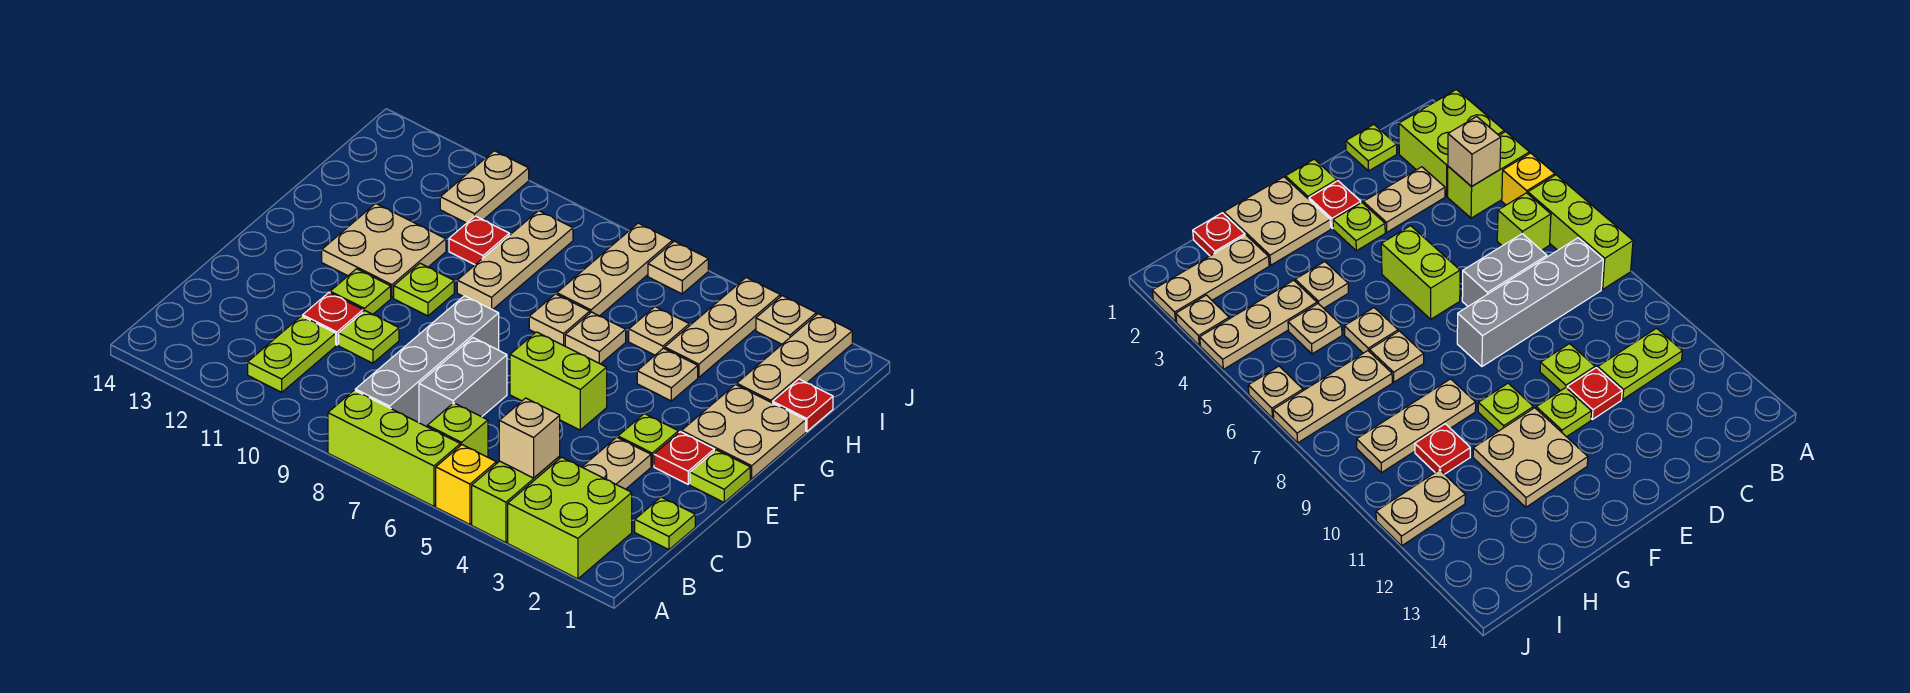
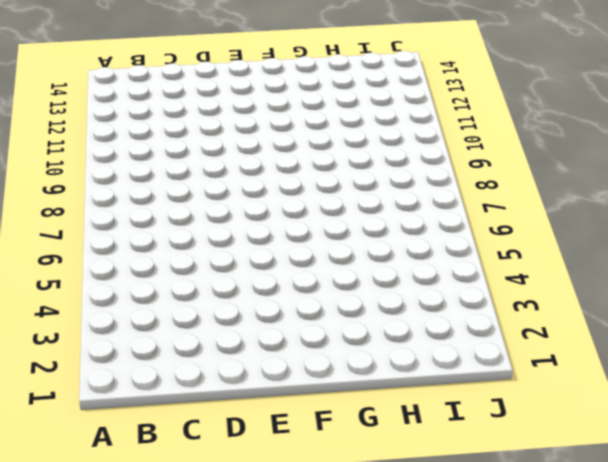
none -> lime 2x2 brick [508,457,632,579]
none -> lime 1x2 brick [472,456,560,543]
none -> yellow 1x1 brick [436,445,496,525]
none -> lime 1x3 brick [328,390,460,506]

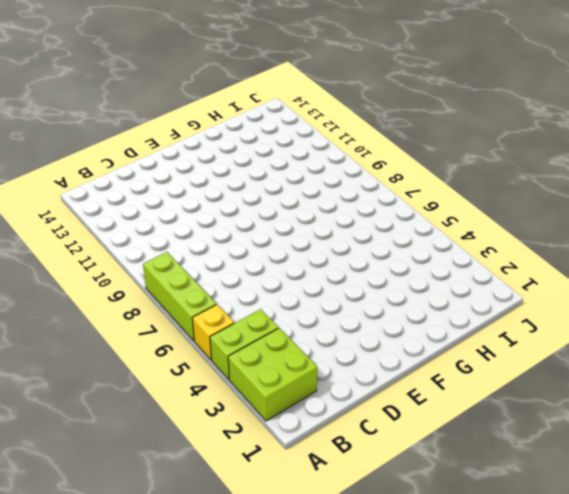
none -> lime 1x1 brick [427,403,488,457]
none -> grey 1x4 brick [355,296,499,422]
none -> lime 1x2 plate [248,316,336,392]
none -> lime 1x1 plate [635,497,695,550]

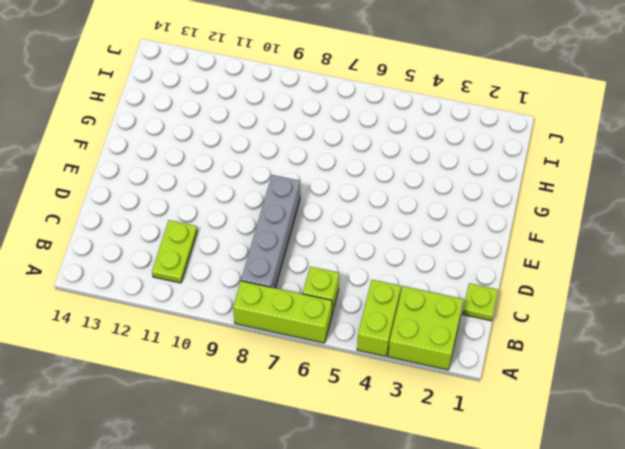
none -> yellow 1x1 brick [436,445,496,525]
none -> tan 1x2 plate [582,437,651,489]
none -> grey 1x2 brick [419,338,507,427]
none -> lime 1x1 plate [339,311,399,363]

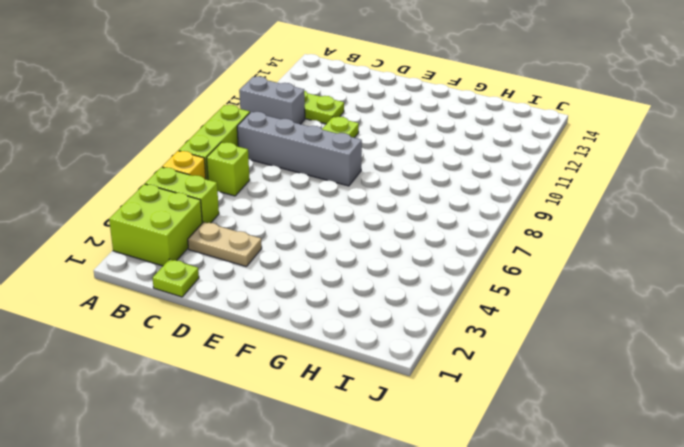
grey 1x2 brick [239,76,305,124] -> grey 1x2 brick moved to [419,338,507,427]
none -> red 1x1 plate [303,293,363,345]
none -> lime 1x1 plate [690,450,750,502]
none -> red 1x1 plate [654,432,714,484]
none -> lime 1x1 plate [618,414,679,466]

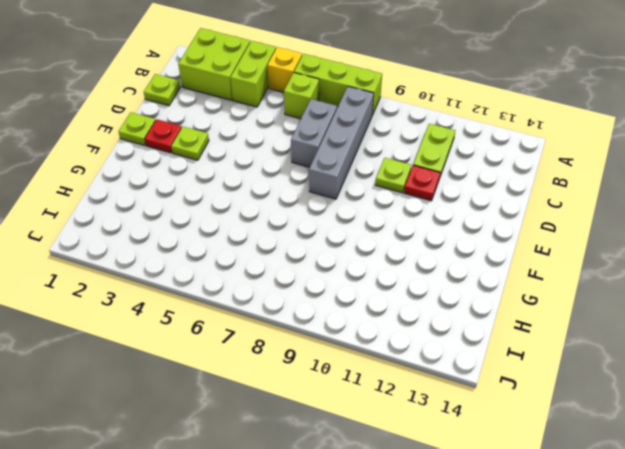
none -> tan 1x2 plate [582,437,651,489]
none -> lime 1x2 brick [510,332,607,430]
none -> lime 1x1 plate [330,269,391,314]
none -> tan 2x2 plate [682,385,806,479]

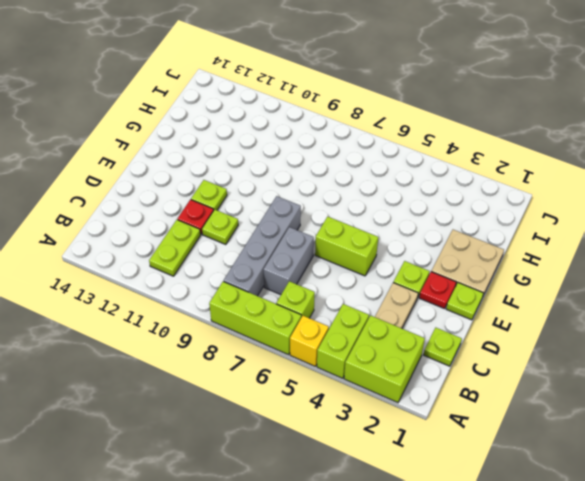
none -> lime 1x1 plate [394,263,454,316]
none -> tan 2x2 plate [322,203,446,298]
none -> tan 1x1 plate [637,348,698,401]
none -> tan 1x1 plate [565,312,626,364]

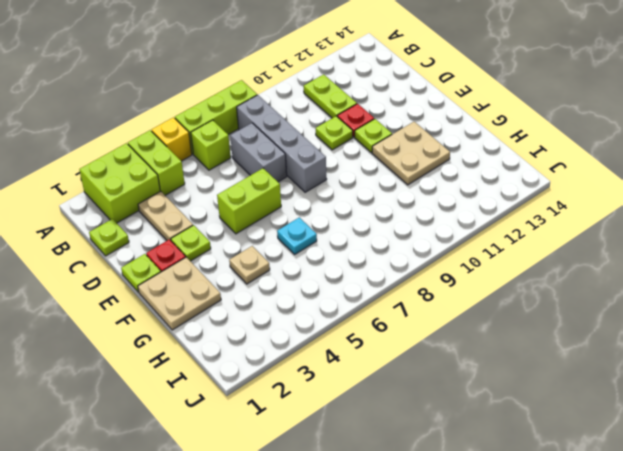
cyan 1x1 plate [277,217,317,254] -> tan 1x1 plate [565,312,626,364]
none -> lime 1x1 plate [394,263,454,316]
none -> tan 1x1 plate [529,294,590,346]
none -> tan 1x3 plate [457,211,573,310]
none -> red 1x1 plate [773,379,833,432]

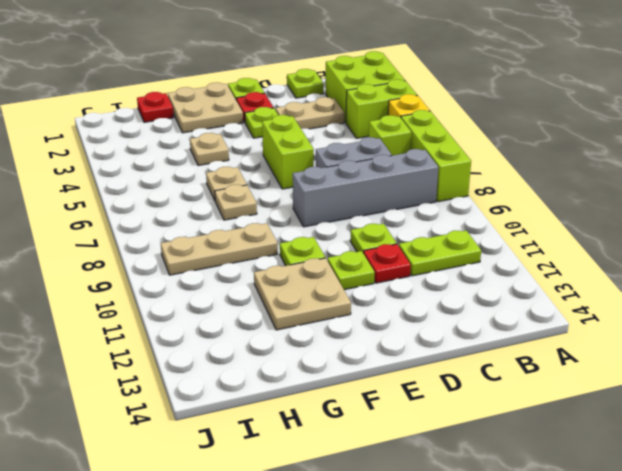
none -> tan 1x3 plate [737,314,852,403]
none -> tan 1x3 plate [665,278,780,377]
none -> tan 1x1 plate [629,307,689,355]
none -> tan 1x3 plate [557,223,672,316]

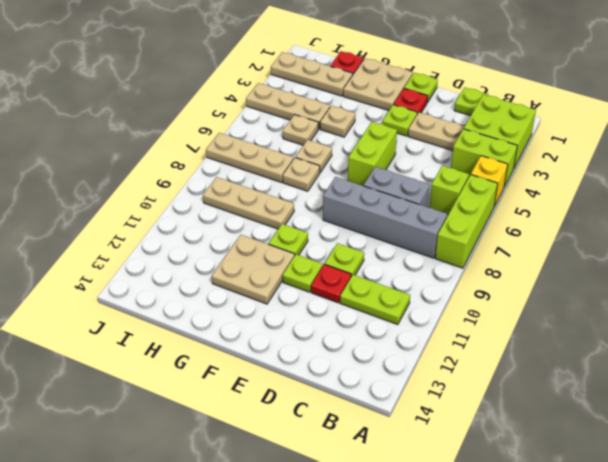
none -> red 1x1 plate [449,216,509,265]
none -> tan 1x2 plate [440,151,529,223]
none -> tan 1x1 plate [756,296,816,344]
none -> tan 1x1 plate [648,241,708,294]

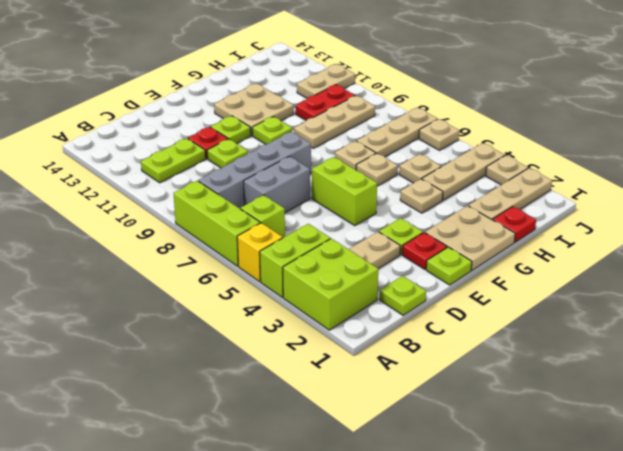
red 1x2 plate [296,85,355,120] -> red 1x1 plate [449,216,509,265]
none -> tan 1x1 brick [499,398,560,478]

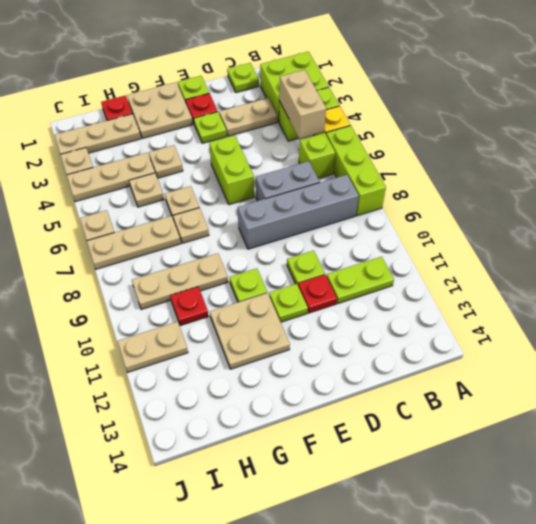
tan 1x2 brick [279,70,326,139] -> tan 1x1 brick [499,398,560,478]

